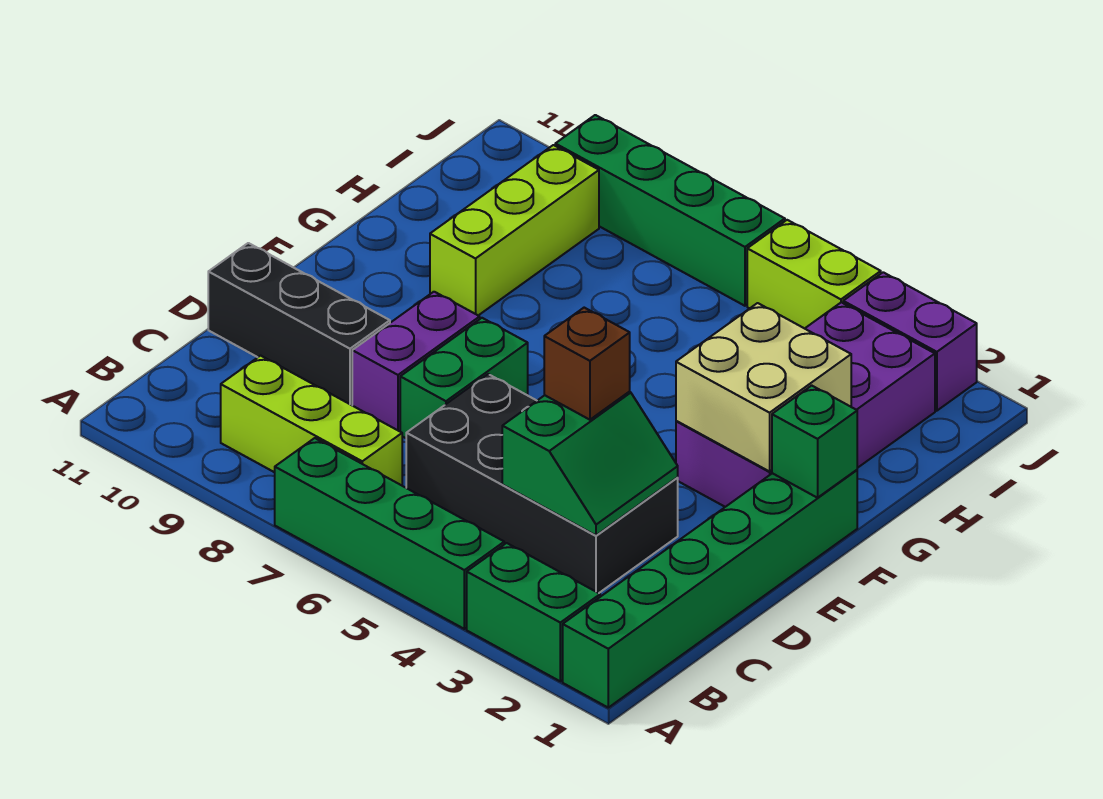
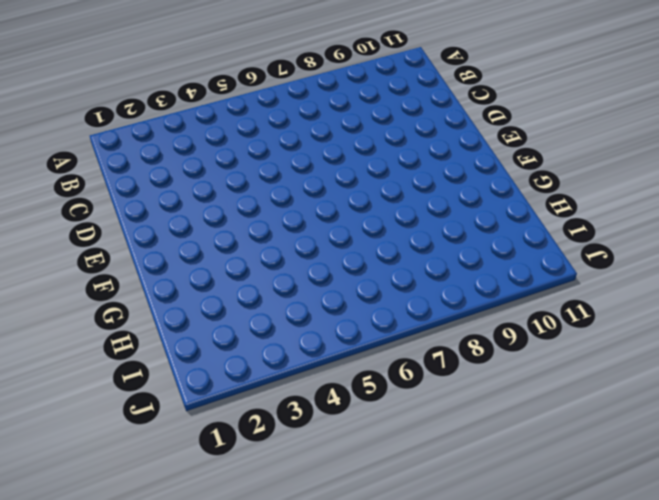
none -> green 1x6 brick [563,470,857,708]
none -> green 1x2 brick [467,543,600,681]
none -> green 1x4 brick [275,438,504,629]

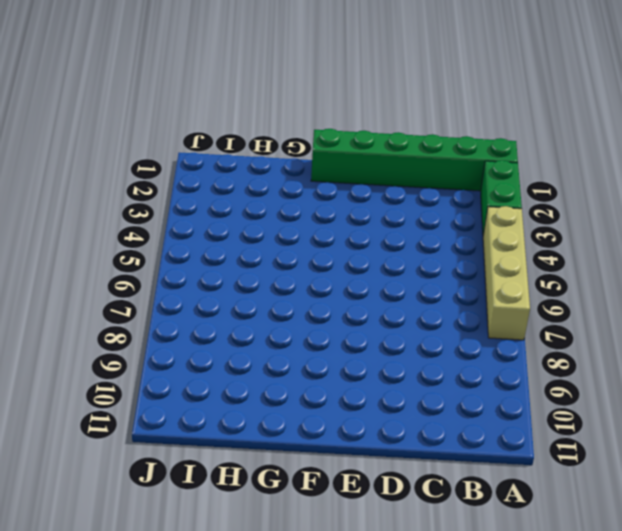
tan 1x4 brick [483,206,530,340] -> green 1x4 brick [275,438,504,629]
none -> lime 1x3 brick [221,356,402,485]
none -> black 2x4 brick [406,374,678,593]
none -> green 1x2 brick [400,318,528,438]

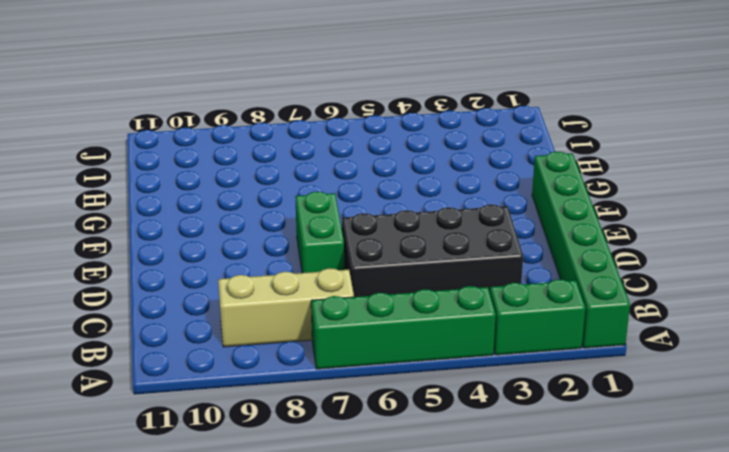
tan 1x3 brick [218,268,354,347] -> lime 1x3 brick [221,356,402,485]
none -> purple 1x2 brick [352,292,480,431]
none -> black 1x3 brick [208,243,390,405]
none -> purple 2x4 brick [676,302,935,507]

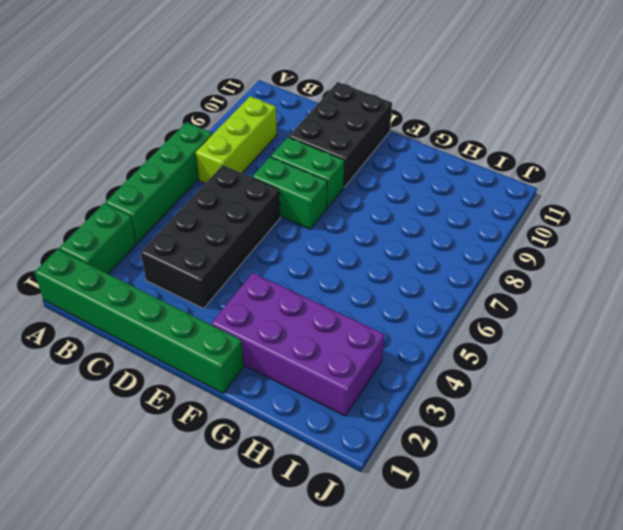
green 1x2 brick [271,137,344,208] -> purple 1x2 brick [352,292,480,431]
black 2x3 brick [289,82,392,187] -> black 1x3 brick [208,243,390,405]
none -> lime 1x3 brick [430,145,599,316]
none -> purple 1x2 brick [843,272,977,411]
none -> lime 1x2 brick [747,220,881,329]

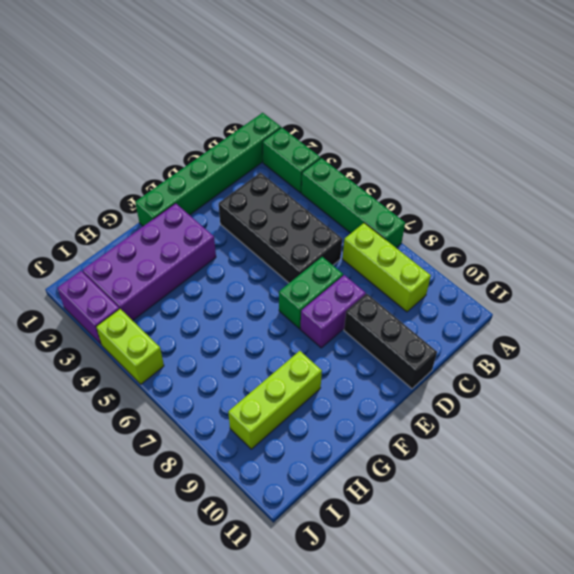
none -> green 1x4 brick [555,115,785,306]
none -> green 2x2 slope [502,392,678,535]
none -> green 1x1 brick [772,386,857,498]

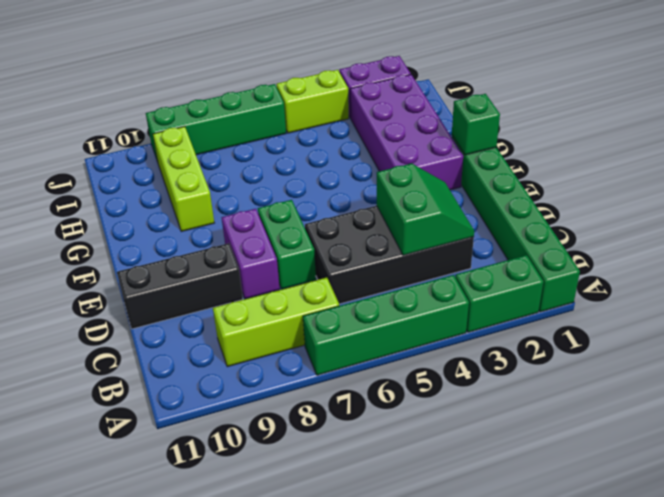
none -> tan 2x2 brick [676,303,851,471]
none -> brown 1x1 brick [544,308,630,420]

